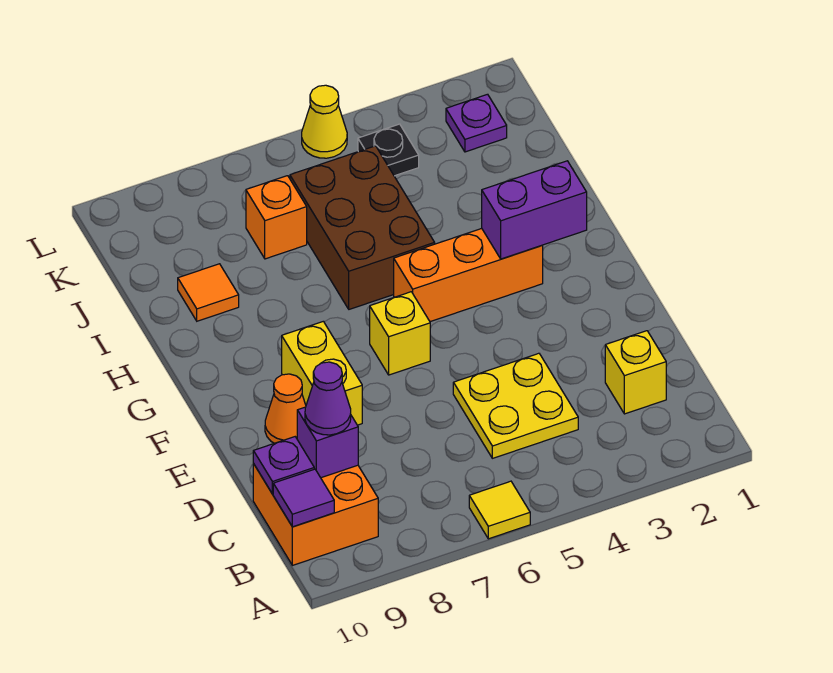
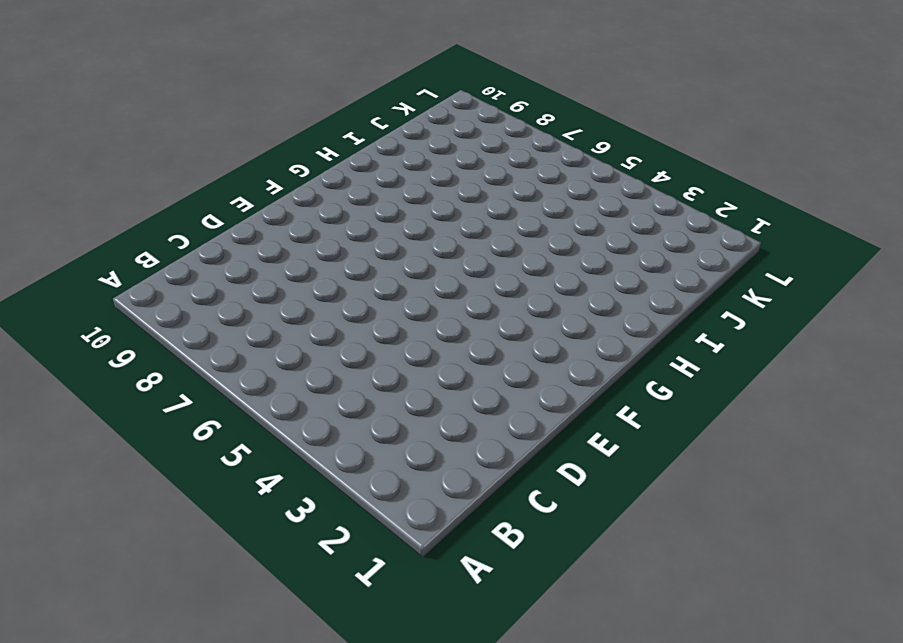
none -> yellow 1x1 tile [469,481,530,539]
none -> orange 2x2 brick [253,464,378,565]
none -> yellow 1x1 brick [605,331,666,414]

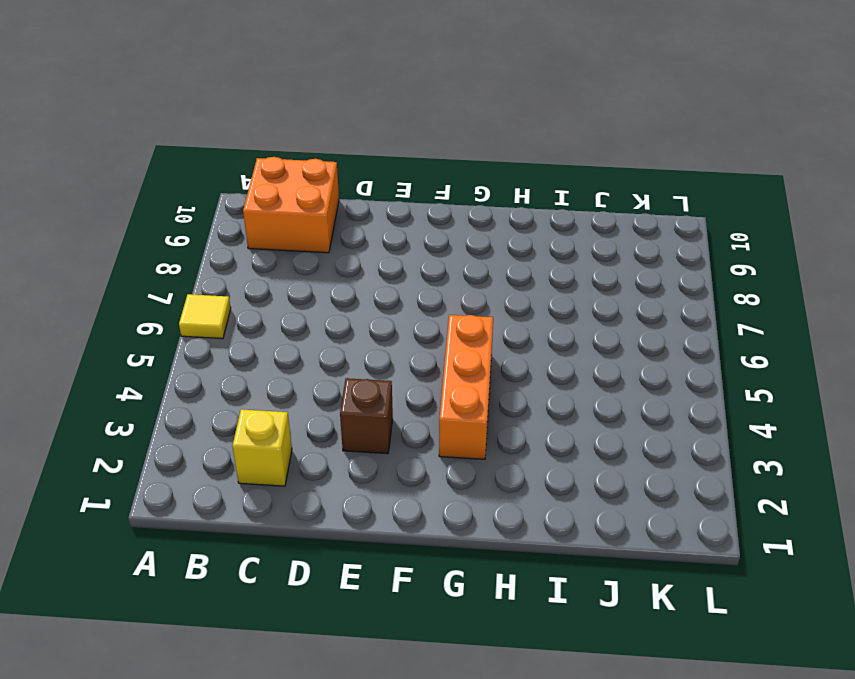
brown 1x1 brick [340,378,393,454] -> none
none -> yellow 2x2 plate [453,353,578,458]
none -> yellow 1x2 brick [282,321,362,425]
none -> orange 1x1 cone [265,374,306,443]

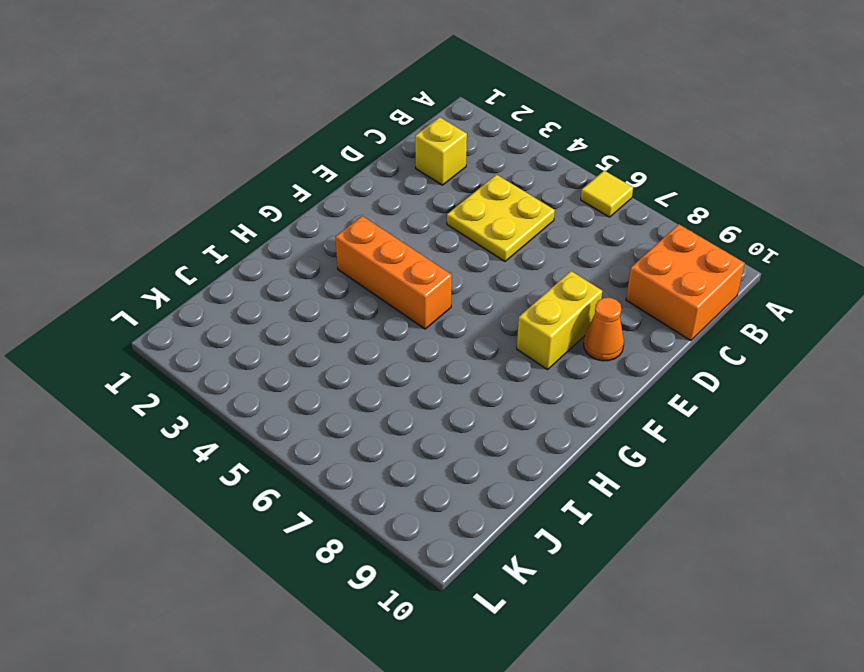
none -> yellow 1x1 brick [370,292,430,375]
none -> brown 2x3 brick [290,146,435,309]
none -> orange 1x1 tile [178,264,239,321]

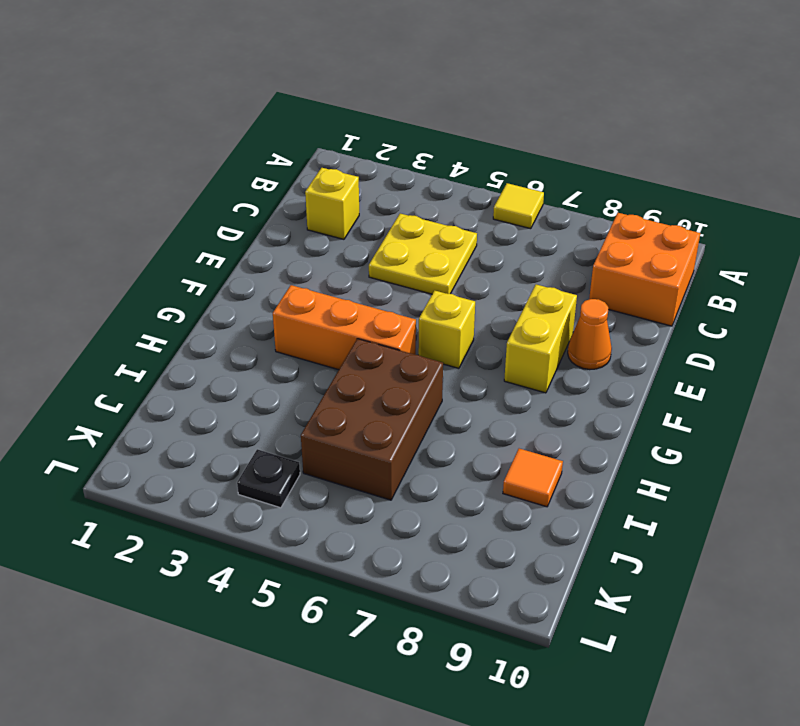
none -> orange 1x1 brick [246,176,307,259]
none -> purple 1x1 plate [446,94,507,152]
none -> yellow 1x1 cone [302,85,347,158]

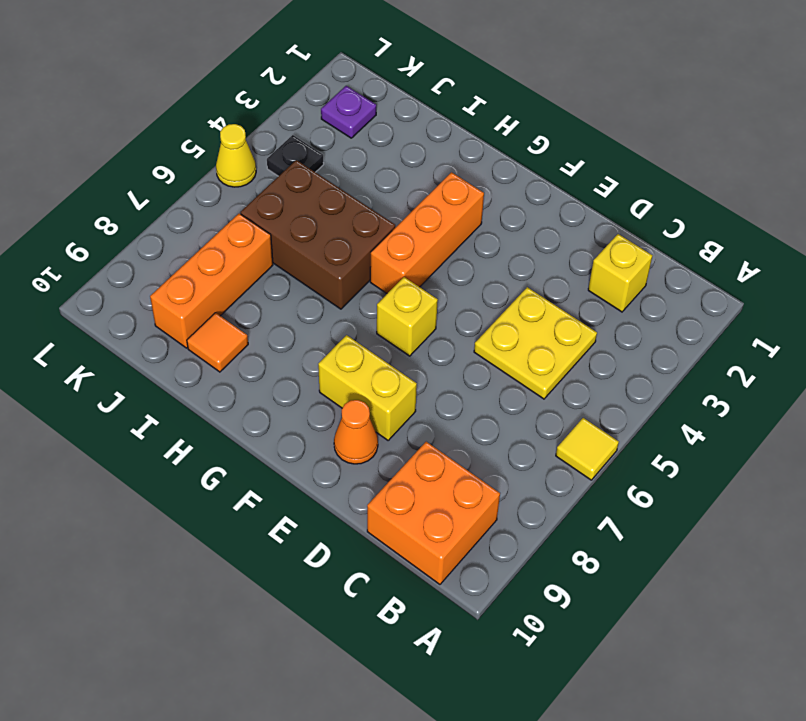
orange 1x3 brick [150,214,273,348] -> orange 1x1 brick [246,176,307,259]
none -> purple 1x1 tile [273,469,334,527]
none -> purple 1x1 brick [297,407,358,478]
none -> purple 1x1 plate [253,437,314,494]

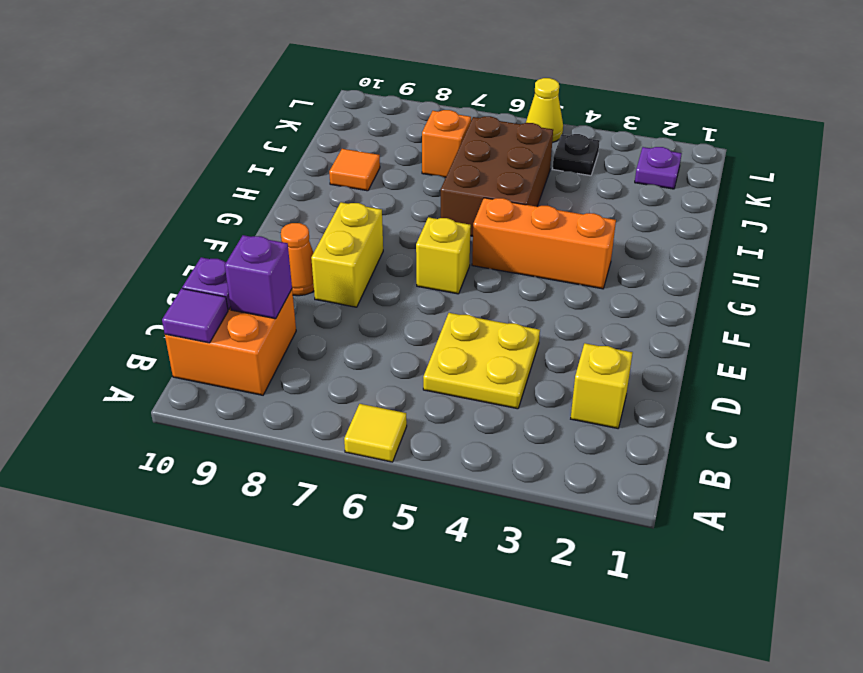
none -> purple 1x2 brick [482,161,587,259]
none -> purple 1x1 cone [305,362,351,435]

